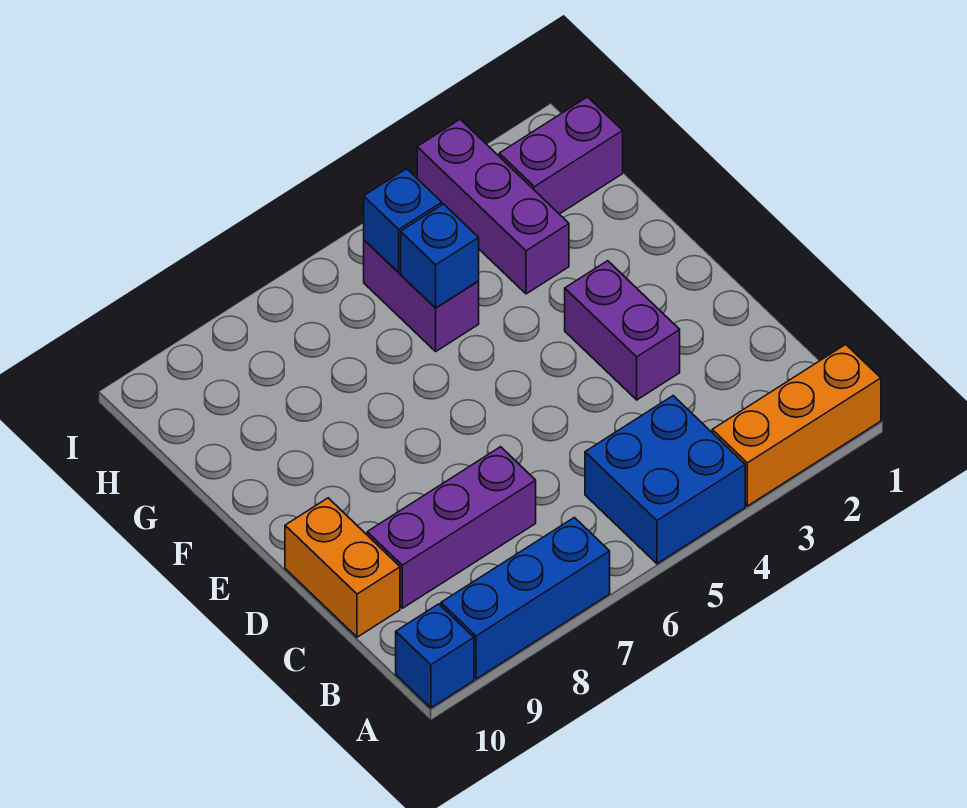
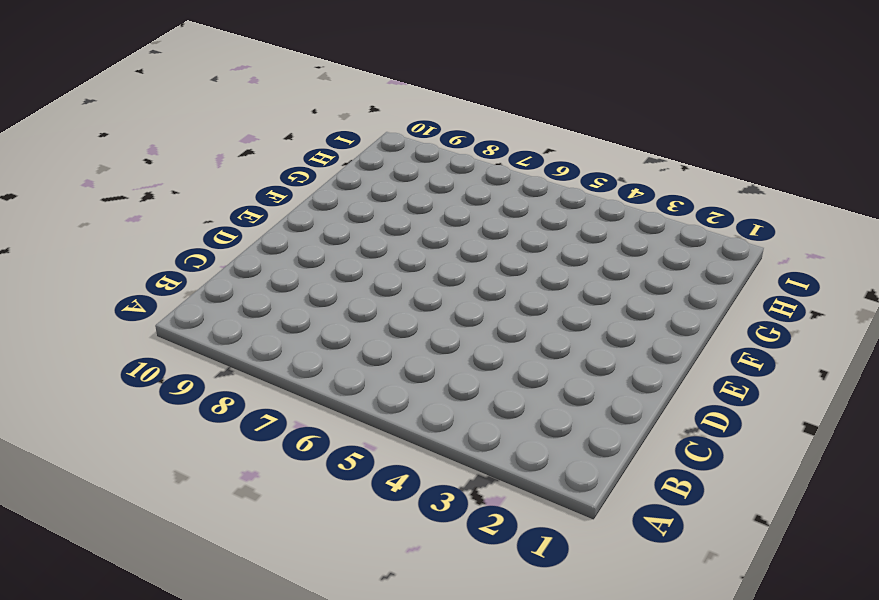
none -> orange 1x3 brick [712,344,881,506]
none -> blue 2x2 brick [585,396,745,564]
none -> blue 1x3 brick [441,517,610,679]

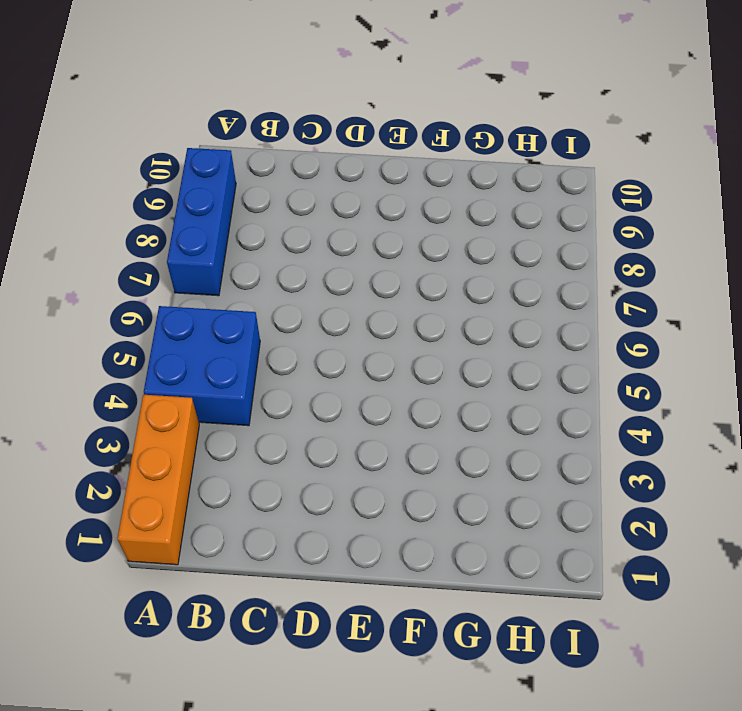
none -> blue 1x1 brick [396,604,474,708]
none -> purple 1x3 brick [367,447,536,608]
none -> orange 1x2 brick [285,498,400,637]

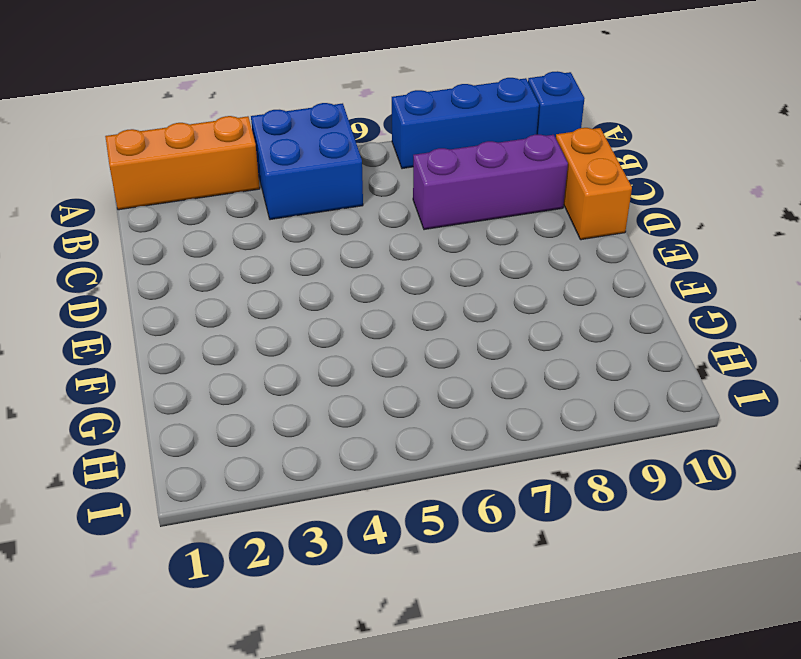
none -> purple 1x2 brick [565,261,680,400]
none -> purple 1x3 brick [417,119,569,294]
none -> purple 1x2 brick [364,240,479,351]

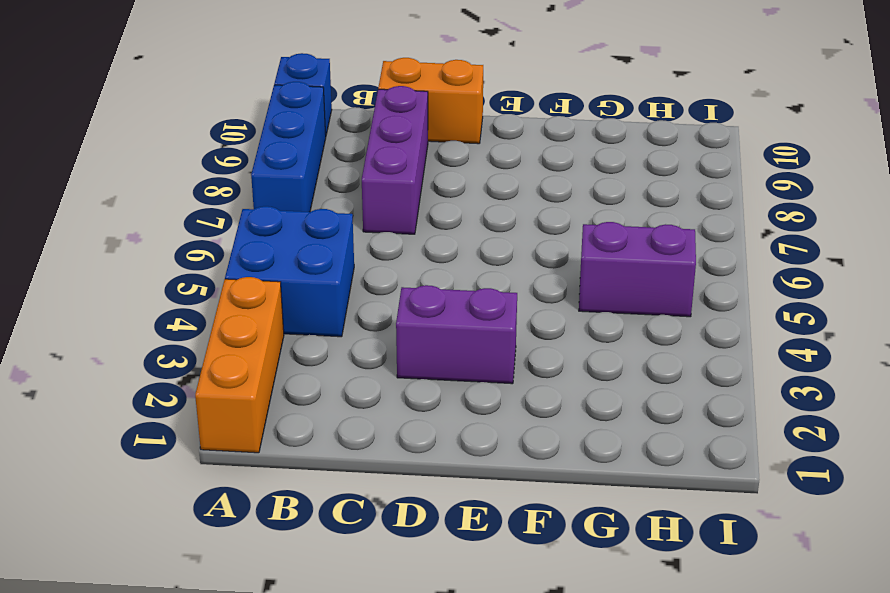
none -> purple 1x3 brick [417,119,569,294]
none -> purple 1x2 brick [499,97,623,214]
none -> blue 1x1 brick [401,204,479,308]

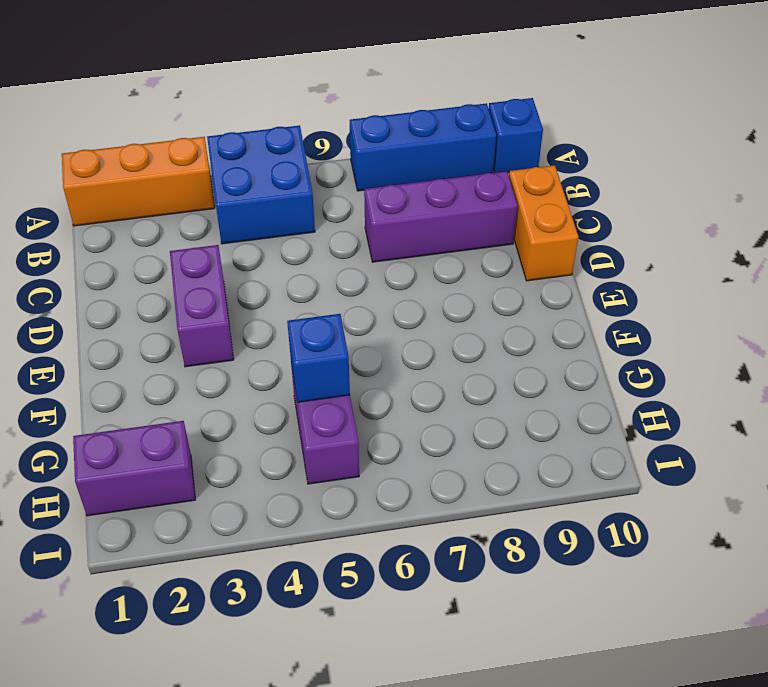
none -> purple 1x3 brick [417,119,569,294]
none -> blue 1x1 brick [364,169,442,273]

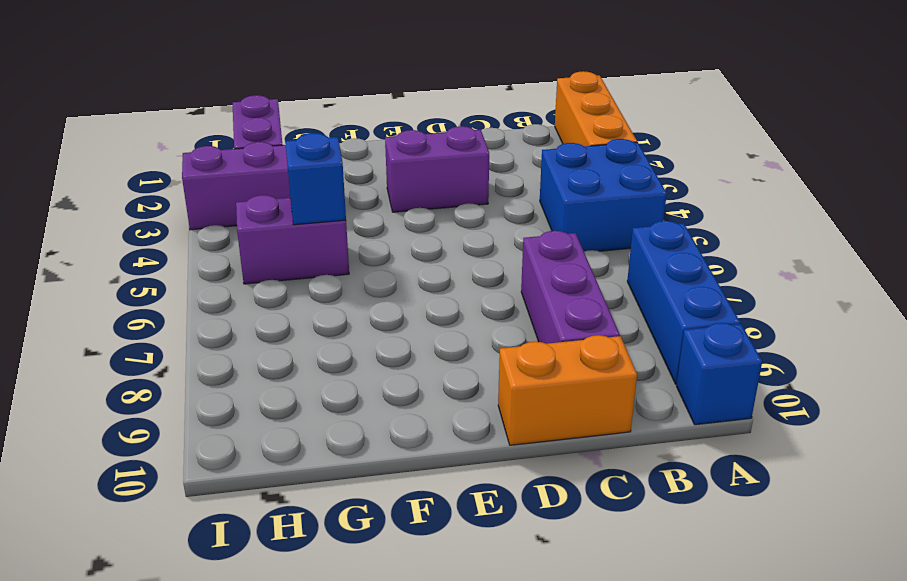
none -> blue 1x1 brick [364,169,442,273]

